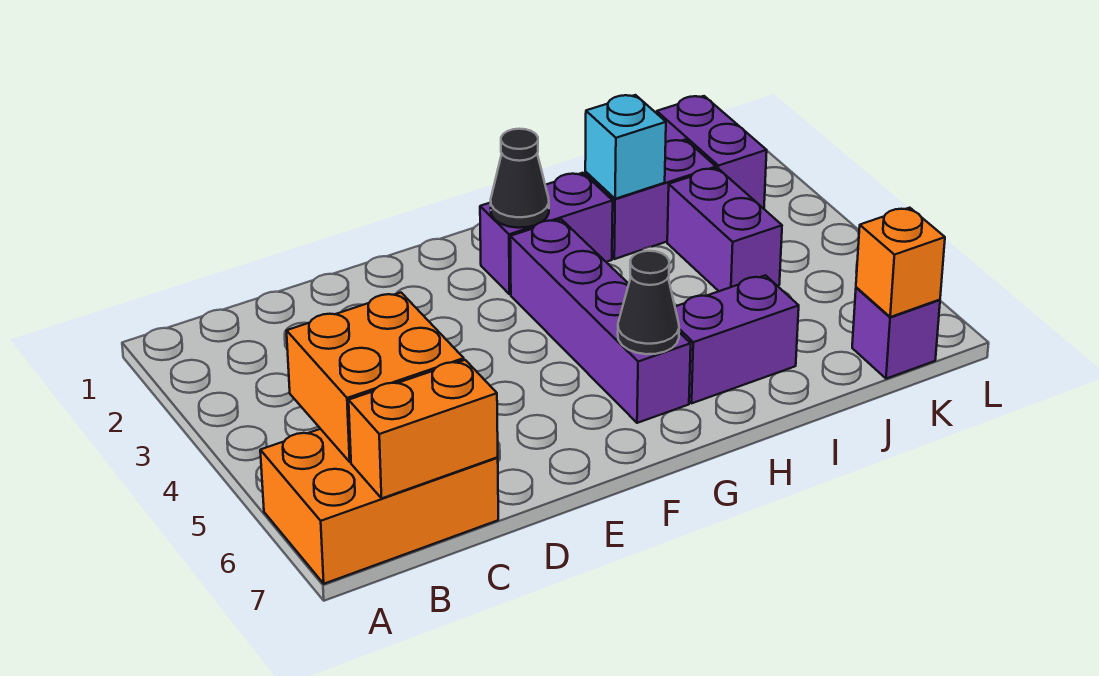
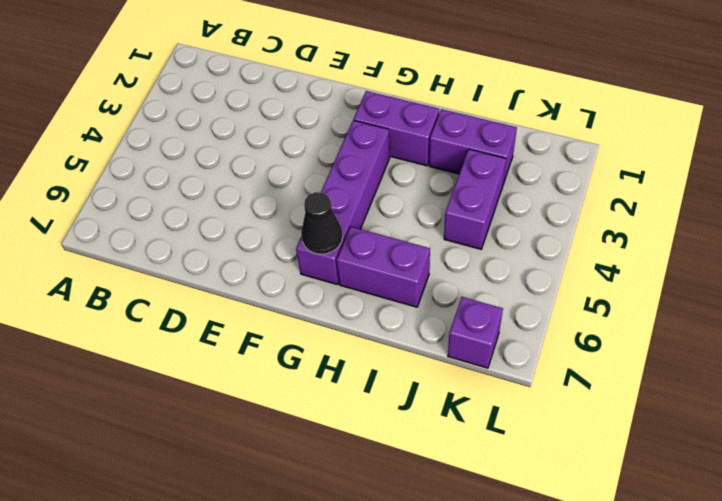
none -> orange 2x3 brick [260,429,498,584]
none -> purple 1x2 brick [657,96,767,209]
none -> orange 2x2 brick [287,293,464,462]

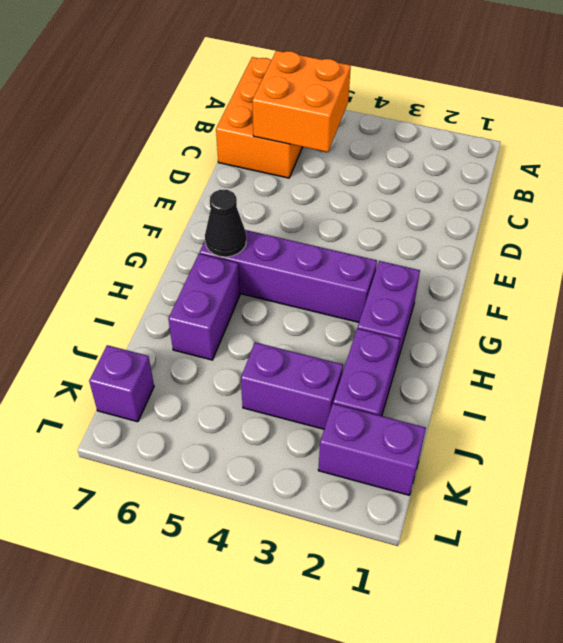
none -> orange 1x2 brick [349,360,498,498]
none -> black 1x1 cone [491,129,549,228]
none -> cyan 1x1 brick [585,95,666,199]

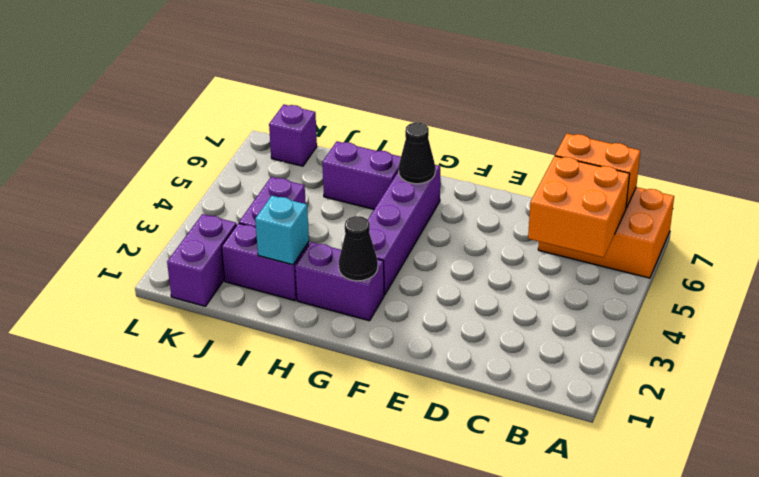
none -> orange 1x1 brick [856,208,945,317]

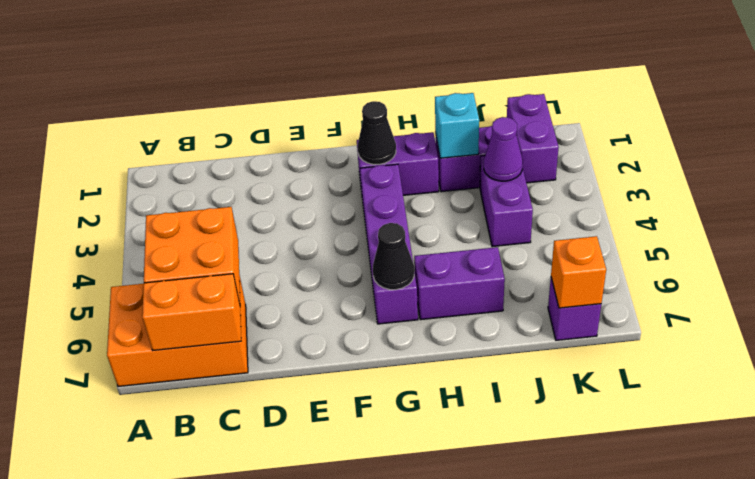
purple 1x1 cone [484,117,523,181] -> none

